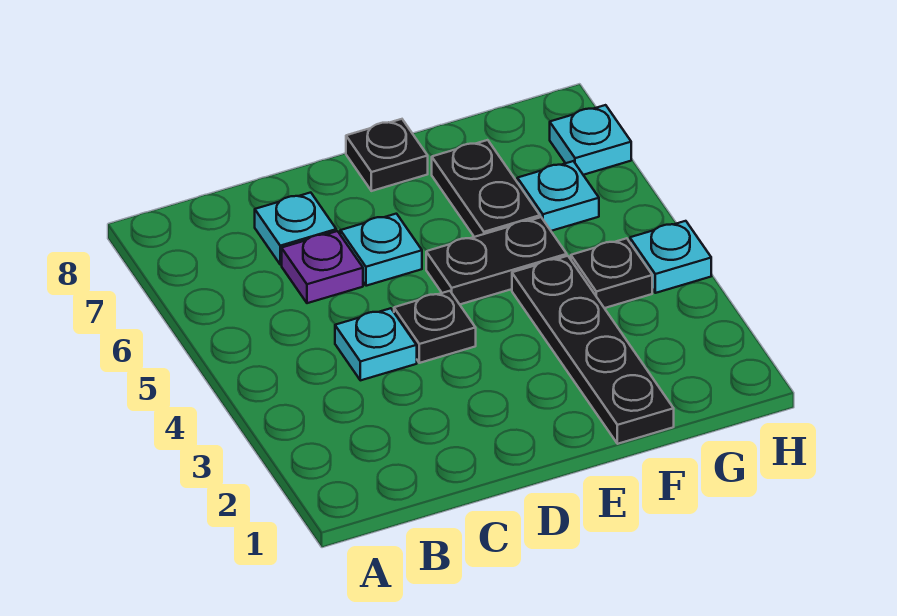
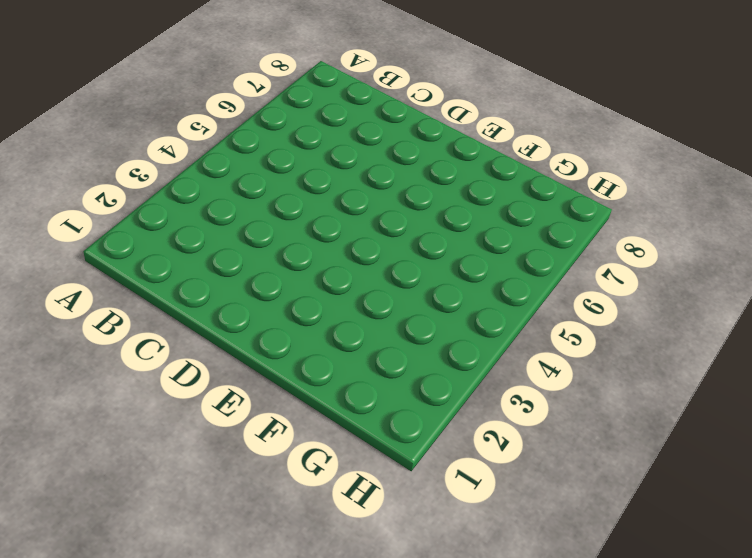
none -> cyan 1x1 plate [335,308,417,380]
none -> purple 1x1 plate [282,231,363,303]
none -> cyan 1x1 plate [255,193,336,265]

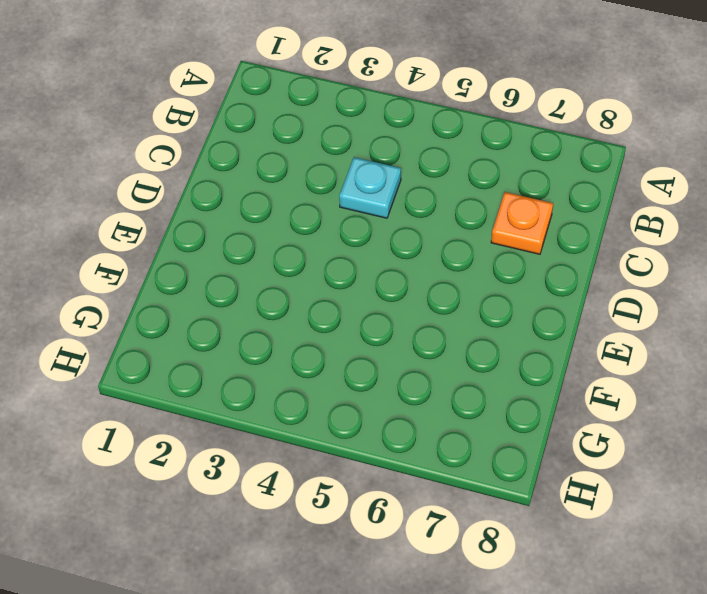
orange 1x1 plate [491,192,553,254] -> cyan 1x1 plate [255,193,336,265]
none -> purple 1x1 plate [282,231,363,303]
none -> black 1x1 plate [394,291,476,363]
none -> cyan 1x1 plate [340,214,422,286]

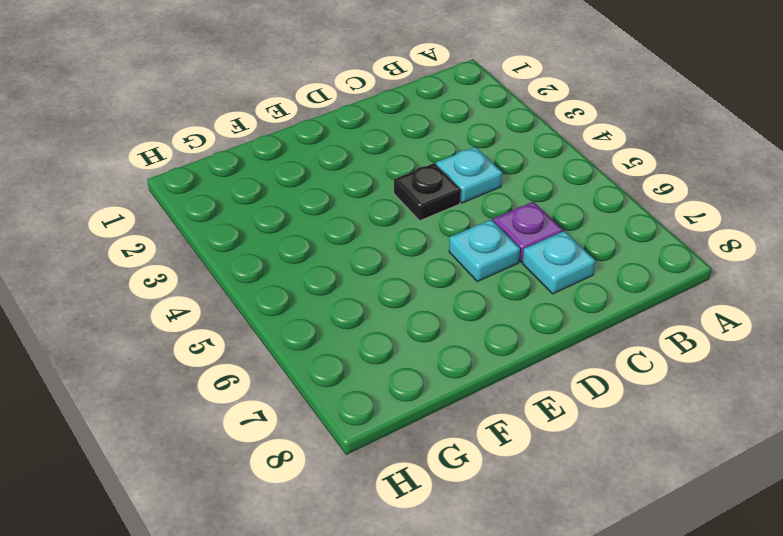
none -> black 1x2 plate [426,217,567,304]
none -> black 1x1 plate [346,119,428,191]
none -> black 1x4 plate [512,256,674,444]

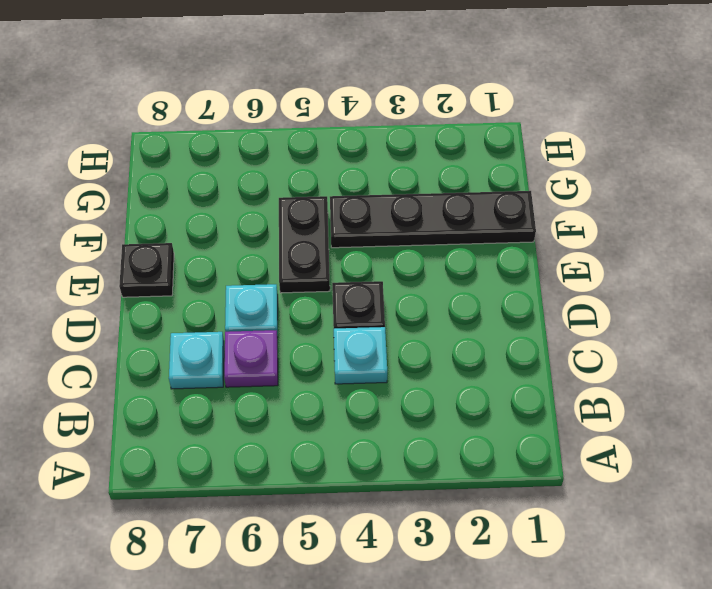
none -> black 1x2 plate [432,140,540,237]
none -> black 1x1 plate [571,238,652,308]
none -> cyan 1x1 plate [517,161,599,231]

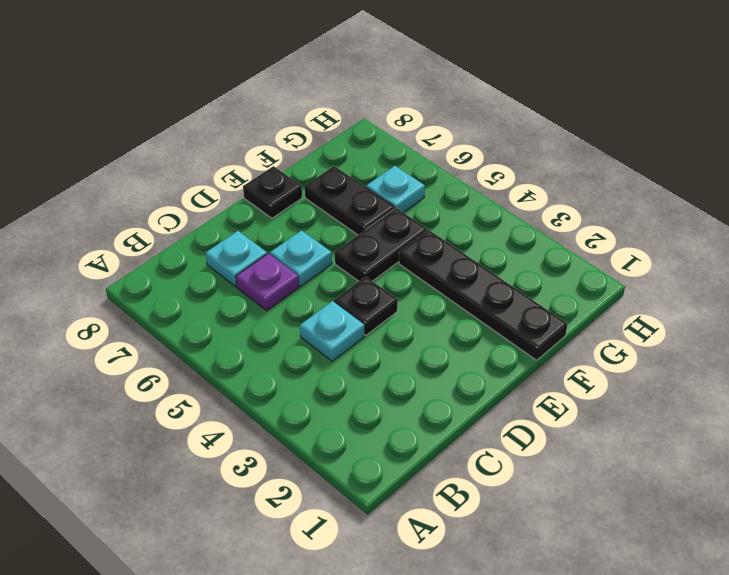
none -> black 1x1 plate [571,238,652,308]
none -> cyan 1x1 plate [630,221,711,293]
none -> cyan 1x1 plate [550,105,631,175]

